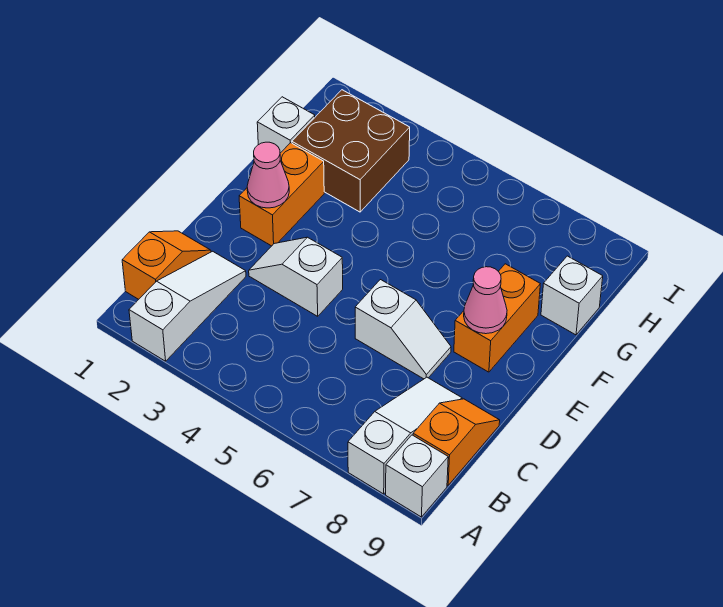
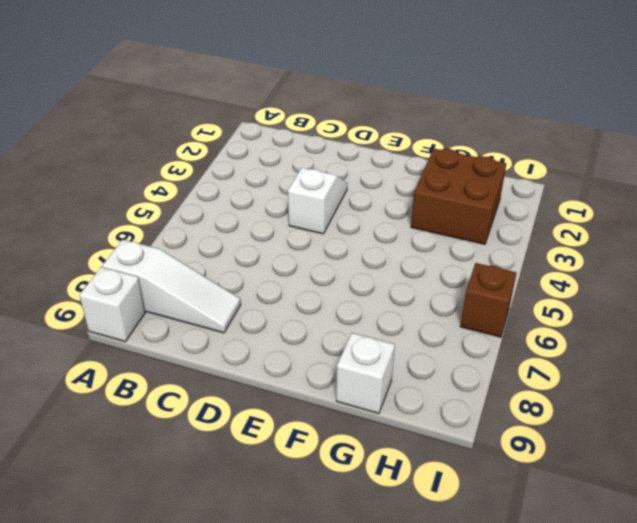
brown 1x1 brick [460,263,516,337] -> none
none -> white 1x3 slope [129,251,246,361]
none -> orange 1x2 slope [122,231,211,299]
none -> orange 1x2 slope [413,399,500,485]

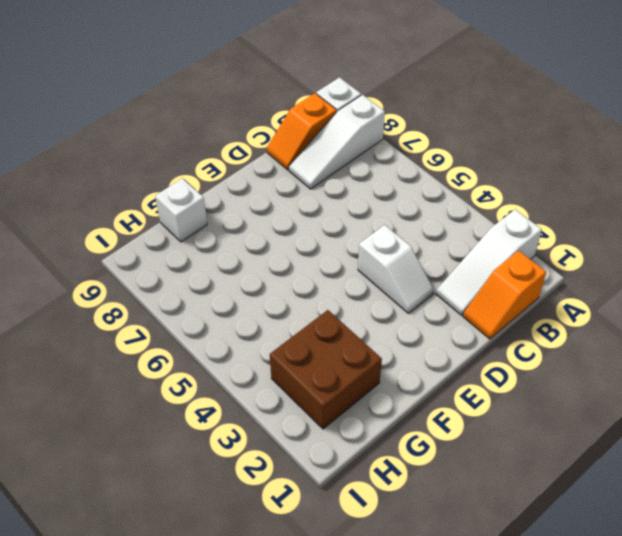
none -> white 1x2 slope [355,280,451,379]
none -> orange 1x2 brick [239,143,324,246]
none -> orange 1x2 brick [454,264,540,372]

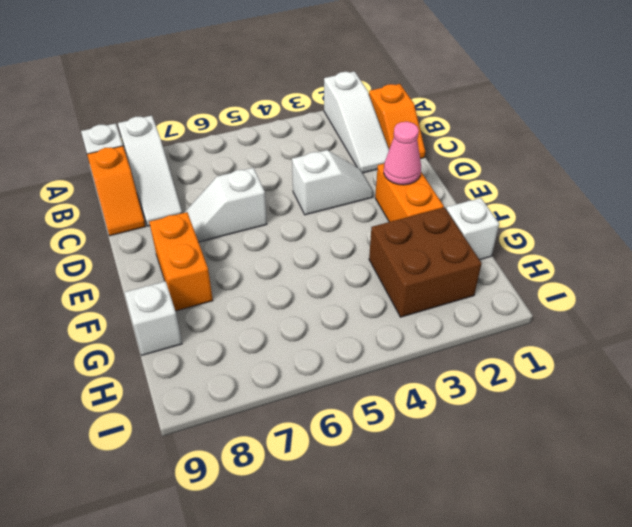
none -> pink 1x1 cone [464,267,507,334]

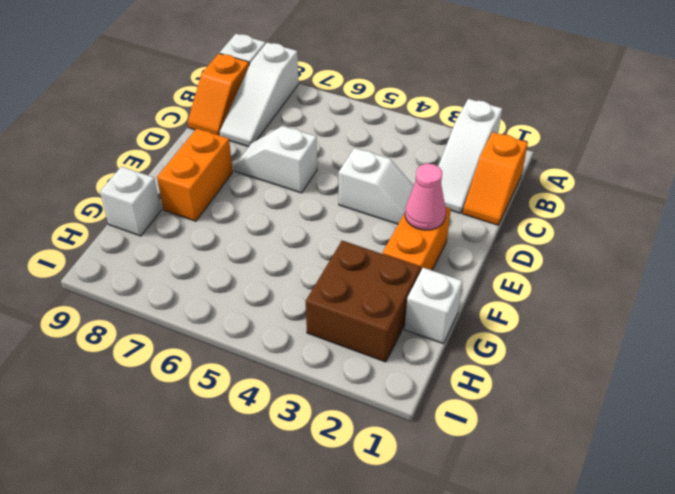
none -> pink 1x1 cone [464,267,507,334]

